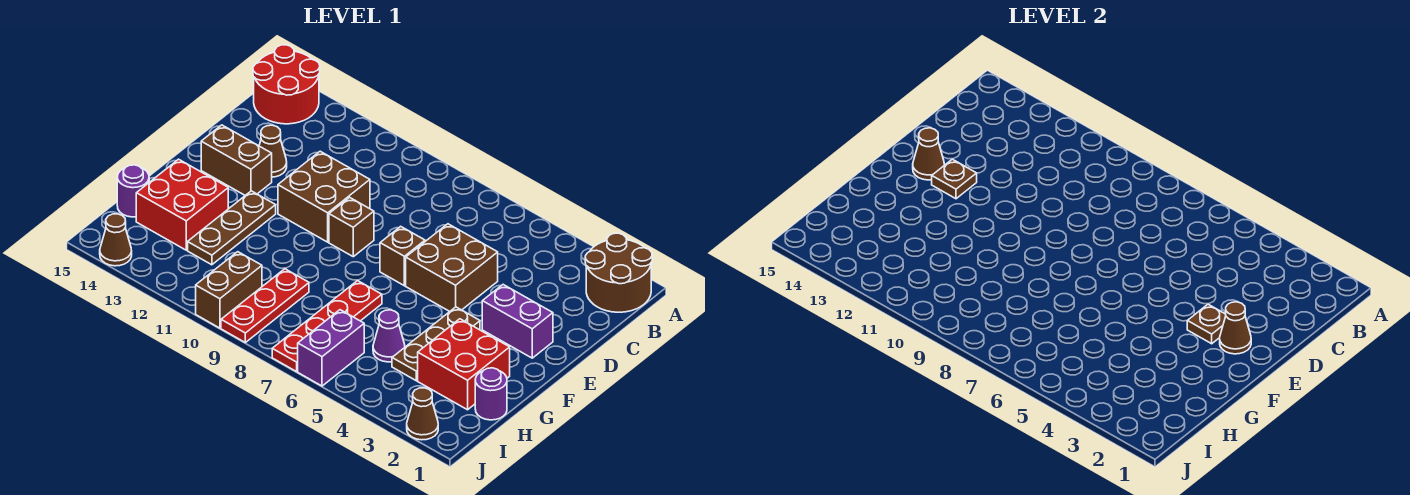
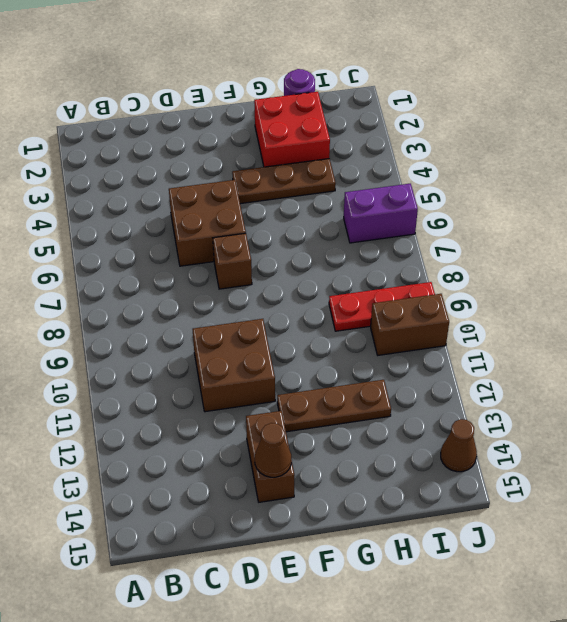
none -> brown 2x2 round brick [585,233,652,312]
none -> red 2x2 round brick [253,45,320,124]
none -> brown 1x1 cone [259,125,287,177]

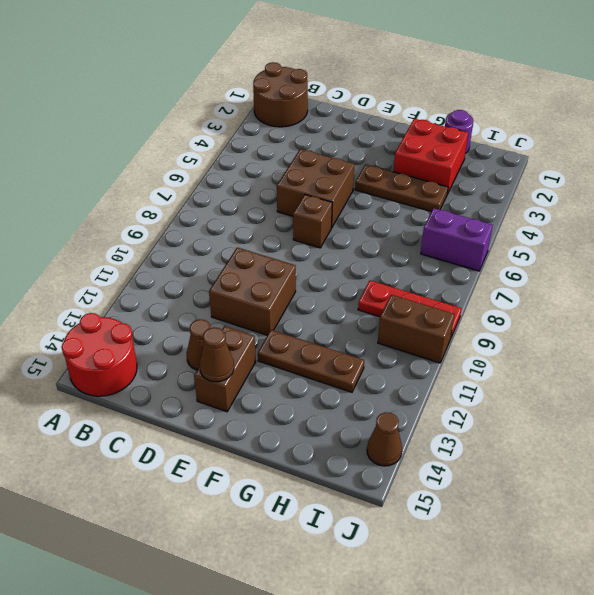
none -> purple 1x2 brick [482,285,553,358]
none -> brown 1x1 brick [329,197,374,257]
none -> red 1x4 plate [272,281,382,372]

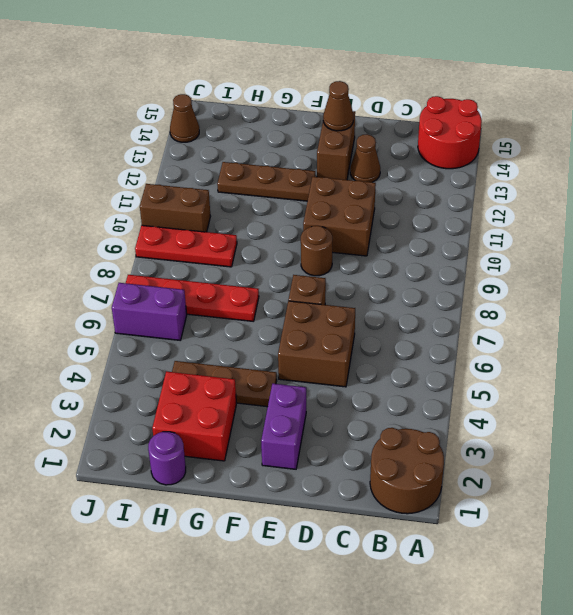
brown 1x1 round brick [301,226,332,276] -> brown 1x1 brick [329,197,374,257]
none -> red 2x2 brick [136,159,228,250]
none -> purple 1x1 cone [373,310,405,362]
none -> purple 1x1 round brick [117,165,149,217]

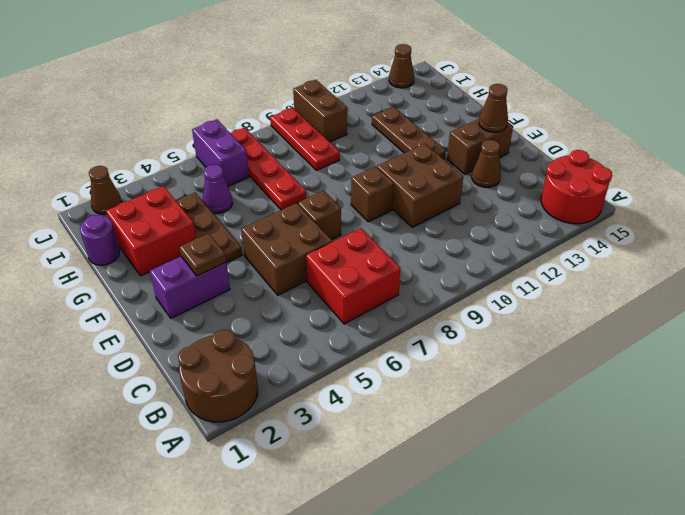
red 2x2 brick [306,228,400,324] -> red 2x2 brick moved to [136,159,228,250]
none -> purple 1x1 round brick [117,165,149,217]
none -> brown 1x1 cone [1220,302,1251,354]
none -> brown 1x1 plate [932,159,977,199]

